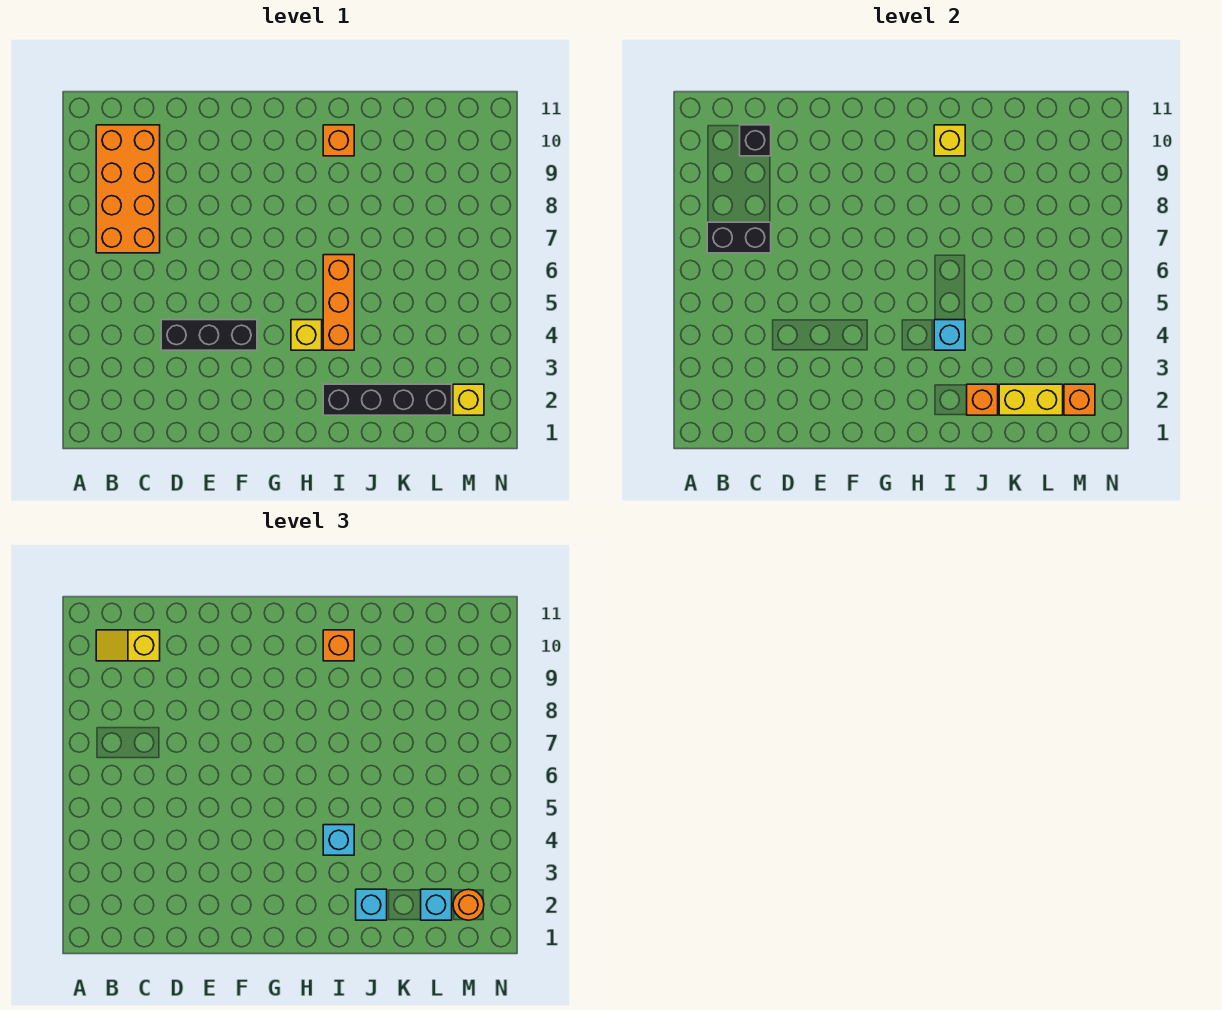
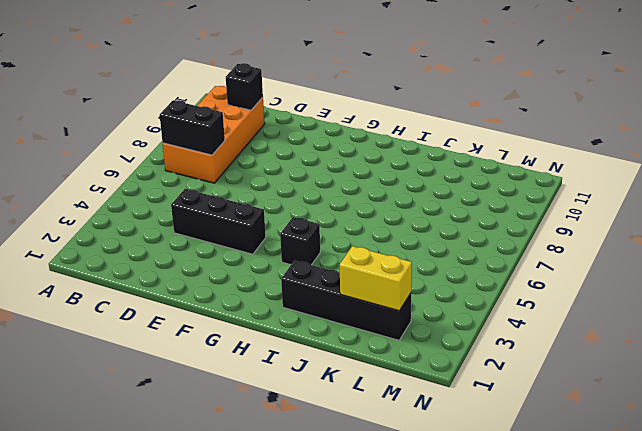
black 1x1 brick [280,217,320,265] -> yellow 1x1 brick [291,320,322,350]
none -> orange 1x3 brick [323,255,354,350]
none -> orange 1x1 brick [323,125,354,156]
none -> yellow 1x1 brick [453,384,484,415]

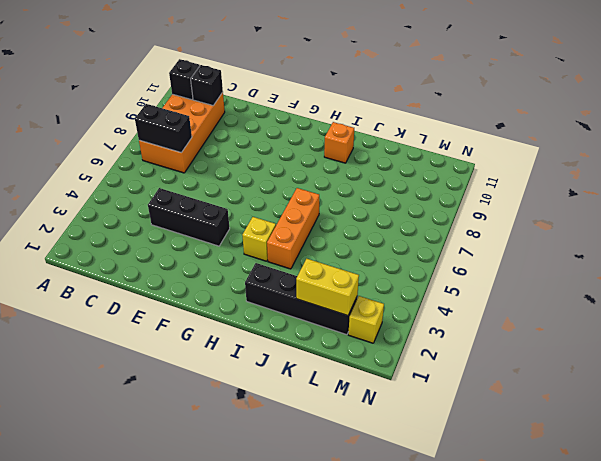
black 1x1 brick [169,59,200,100] -> none
none -> cyan 1x1 brick [934,320,965,350]
none -> yellow 1x1 brick [934,125,965,156]
none -> orange 1x1 brick [967,384,998,415]

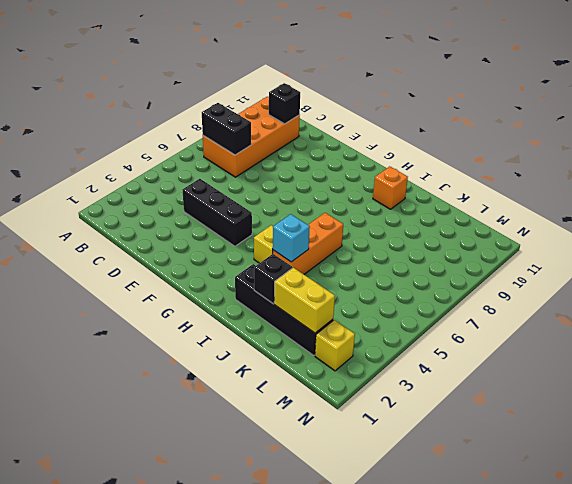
black 1x1 brick [254,254,292,304] -> orange 1x1 brick [967,384,998,415]
none -> yellow 1x1 brick [934,125,965,156]
none -> orange 1x1 brick [1064,384,1095,415]
none -> yellow 1x2 slope [96,630,160,661]

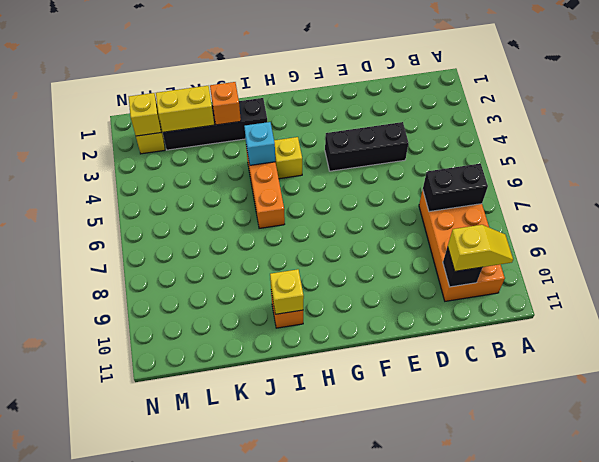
yellow 1x1 brick [129,93,161,136] -> orange 1x1 brick [1064,384,1095,415]
none -> cyan 1x1 brick [323,825,354,855]
none -> orange 1x1 brick [323,630,354,661]
none -> cyan 1x1 brick [356,889,387,920]

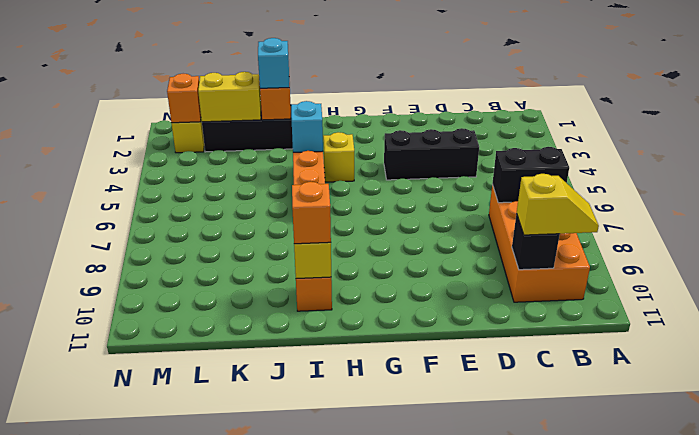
none -> cyan 1x1 brick [323,825,354,855]
none -> cyan 1x1 brick [421,889,452,920]
none -> orange 1x1 round brick [453,889,484,920]

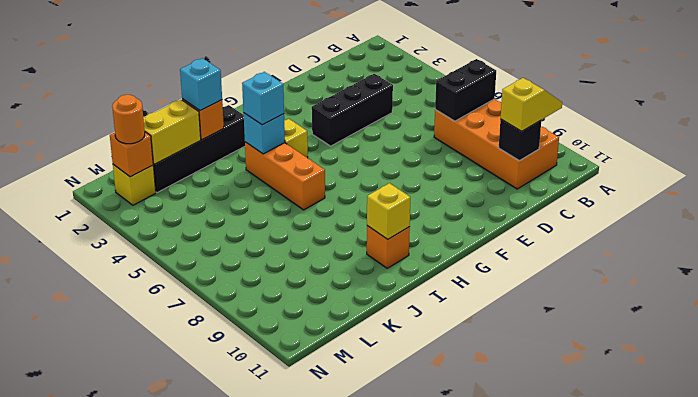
none -> orange 1x1 brick [323,630,354,661]
none -> cyan 1x1 brick [421,889,452,920]

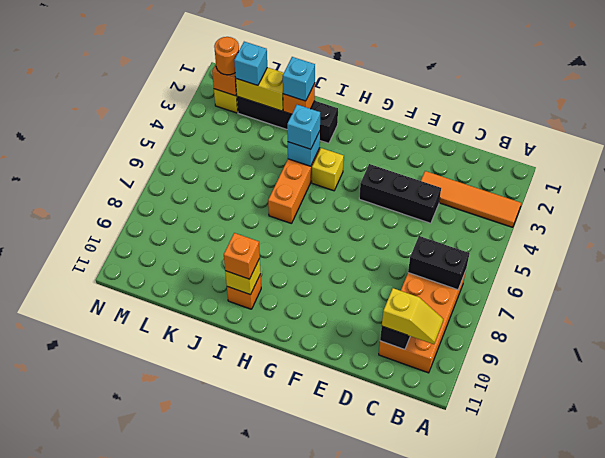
orange 1x4 tile [421,171,521,227] -> none

